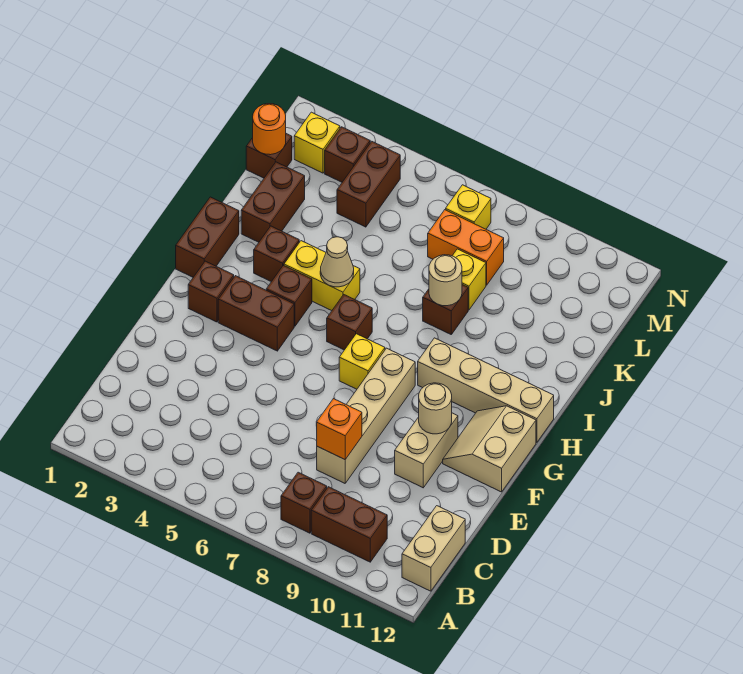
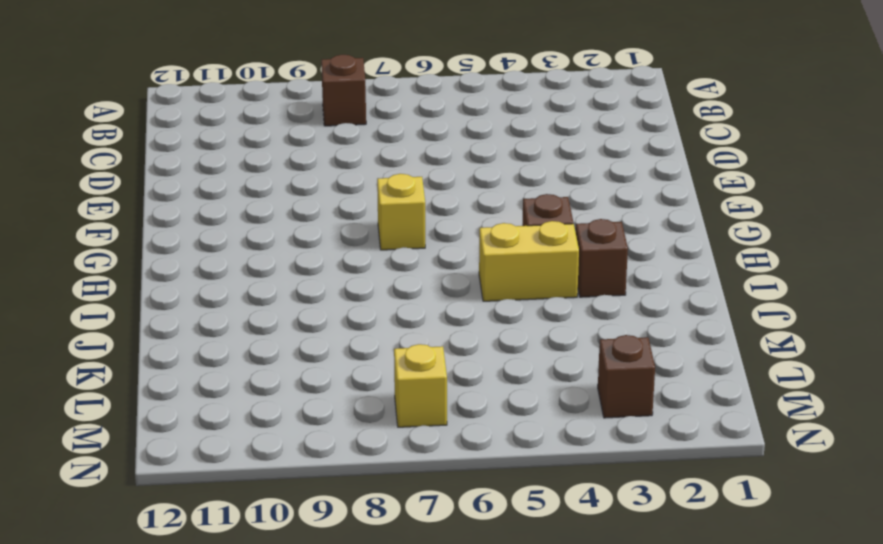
none -> brown 1x2 brick [311,487,387,562]
none -> tan 1x2 brick [402,506,465,591]
none -> tan 1x4 brick [317,348,415,483]

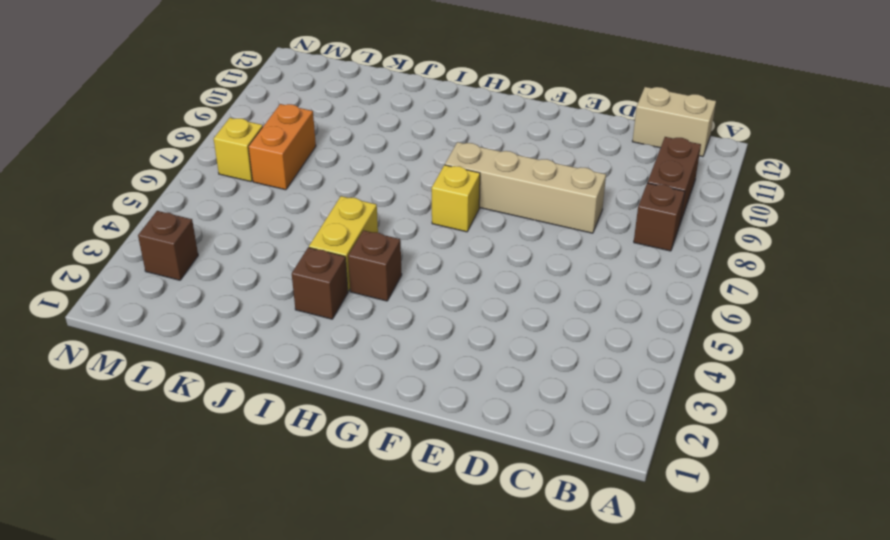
none -> tan 1x2 brick [395,413,458,488]
none -> tan 2x2 slope [443,406,536,492]
none -> brown 1x1 brick [188,261,234,322]

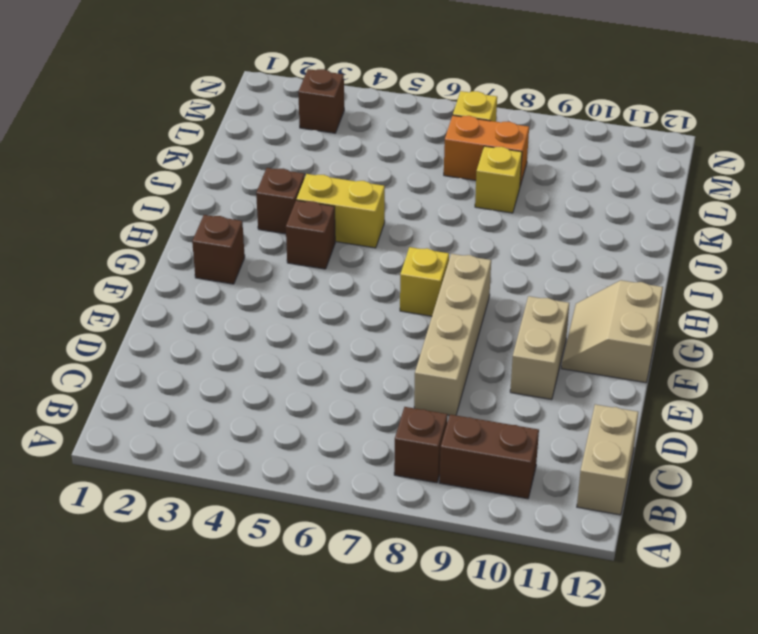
none -> brown 1x2 brick [218,276,294,351]
none -> brown 1x2 brick [176,197,239,277]
none -> brown 1x1 brick [327,295,372,350]

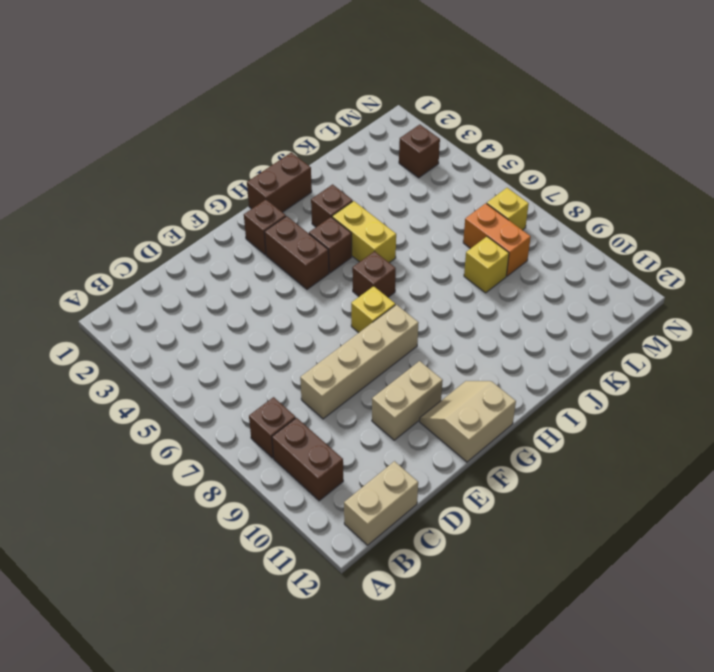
none -> tan 1x4 brick [418,338,554,442]
none -> brown 1x2 brick [241,162,305,242]
none -> brown 1x1 brick [423,285,468,334]

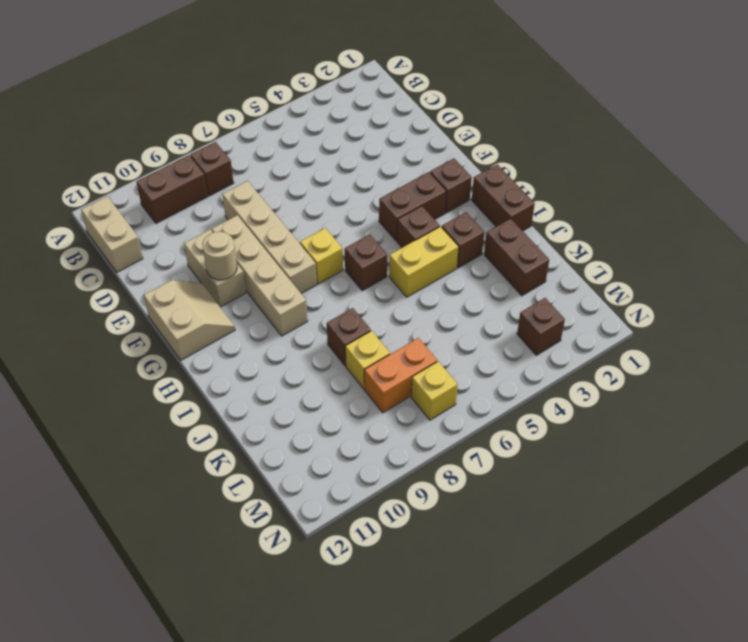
tan 1x4 brick [212,215,308,336] -> tan 1x4 brick turned to [418,338,554,442]
none -> brown 1x1 brick [246,134,292,178]
none -> brown 1x2 brick [337,142,400,227]
none -> yellow 1x1 brick [294,112,340,173]

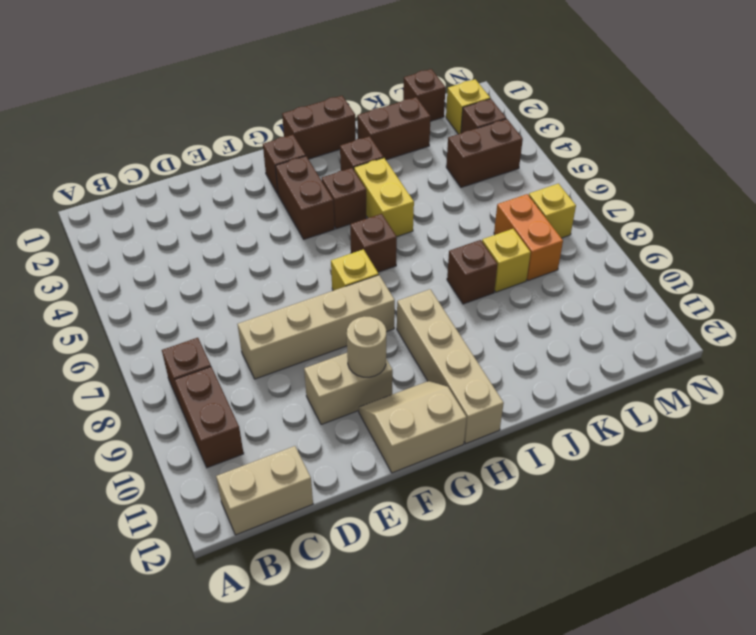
none -> orange 1x1 brick [317,399,362,460]
none -> tan 1x1 cone [320,237,354,287]
none -> tan 1x1 round brick [429,255,462,306]

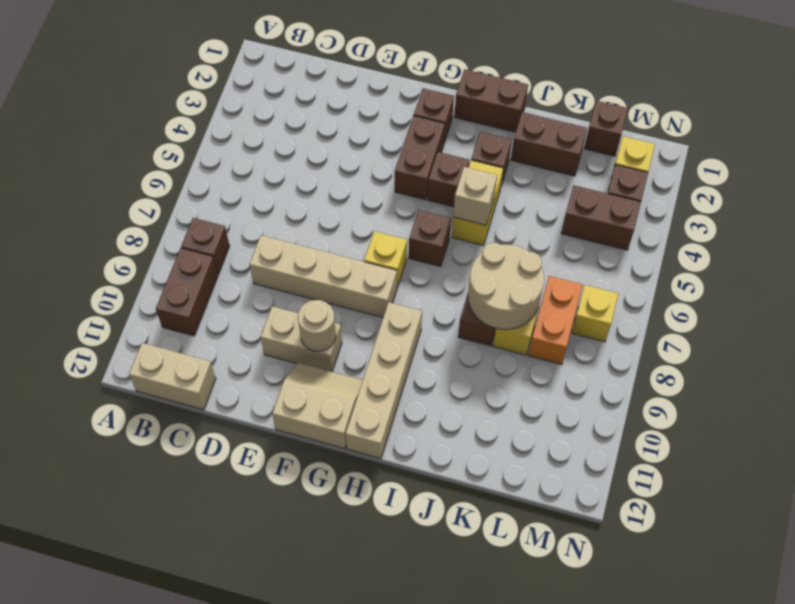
tan 1x1 brick [453,167,497,225] -> tan 1x1 cone [320,237,354,287]
tan 2x2 round brick [468,243,544,329] -> tan 1x1 round brick [429,255,462,306]
none -> orange 1x1 brick [317,399,362,460]
none -> orange 1x1 round brick [253,104,286,155]

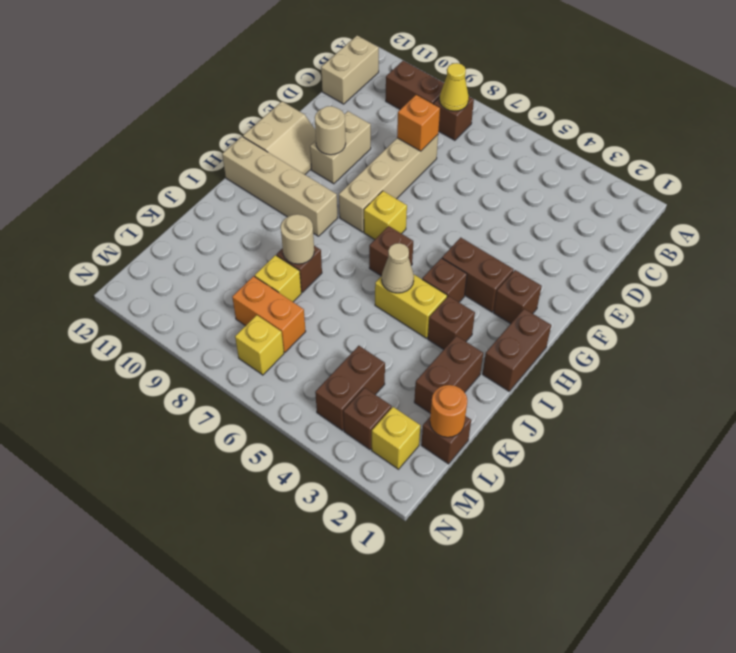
yellow 1x1 cone [440,63,469,111] -> none

